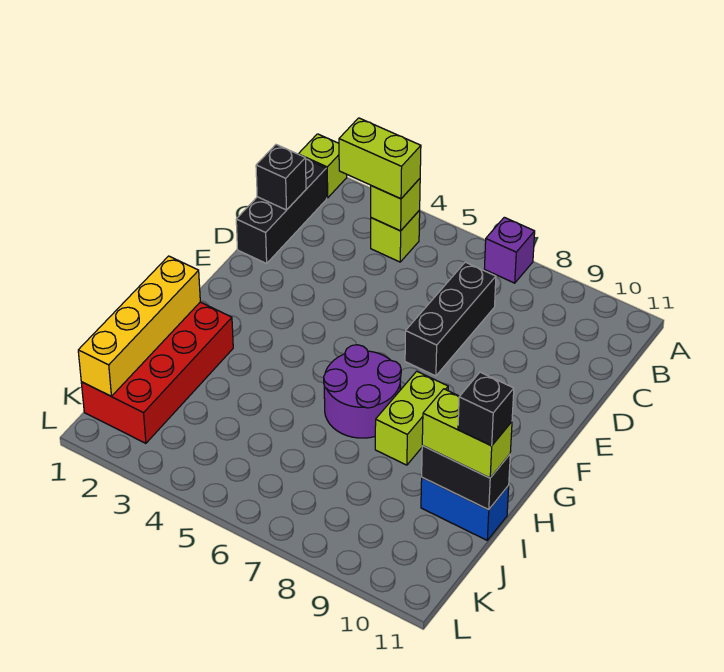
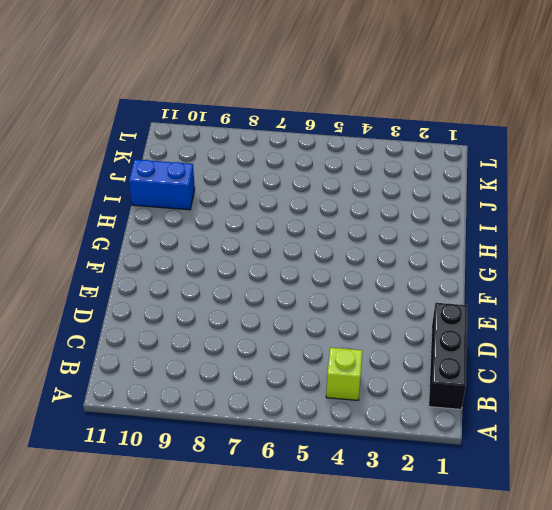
none -> lime 1x1 brick [299,134,347,198]
none -> purple 1x1 brick [484,217,535,283]
none -> black 1x3 brick [405,262,496,376]

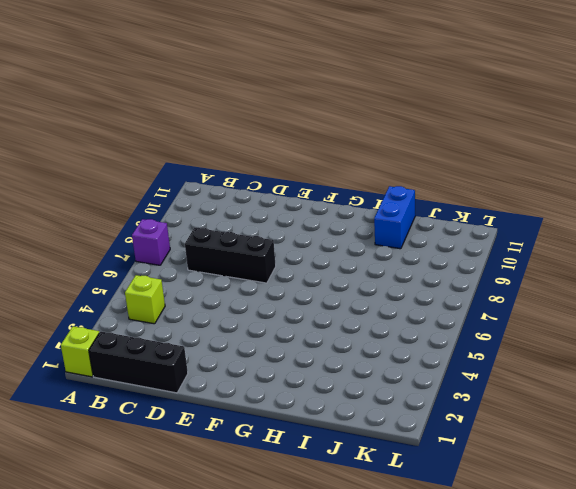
none -> purple 2x2 round brick [324,345,401,438]
none -> lime 1x2 brick [375,371,448,465]
none -> red 2x4 brick [81,302,233,443]

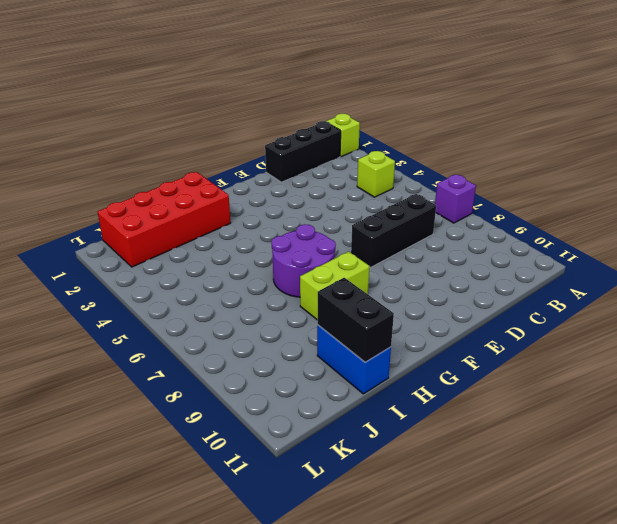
none -> lime 1x1 brick [371,179,420,231]
none -> black 1x1 brick [256,145,306,210]
none -> yellow 1x4 brick [78,256,200,396]

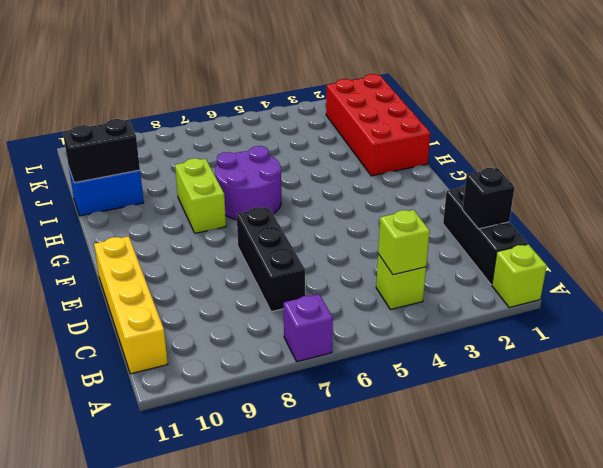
yellow 1x4 brick [94,236,168,374] -> yellow 1x4 brick moved to [78,256,200,396]
none -> lime 1x2 brick [339,118,421,199]
none -> lime 1x2 brick [422,389,512,478]
none -> black 1x1 brick [458,372,514,446]

